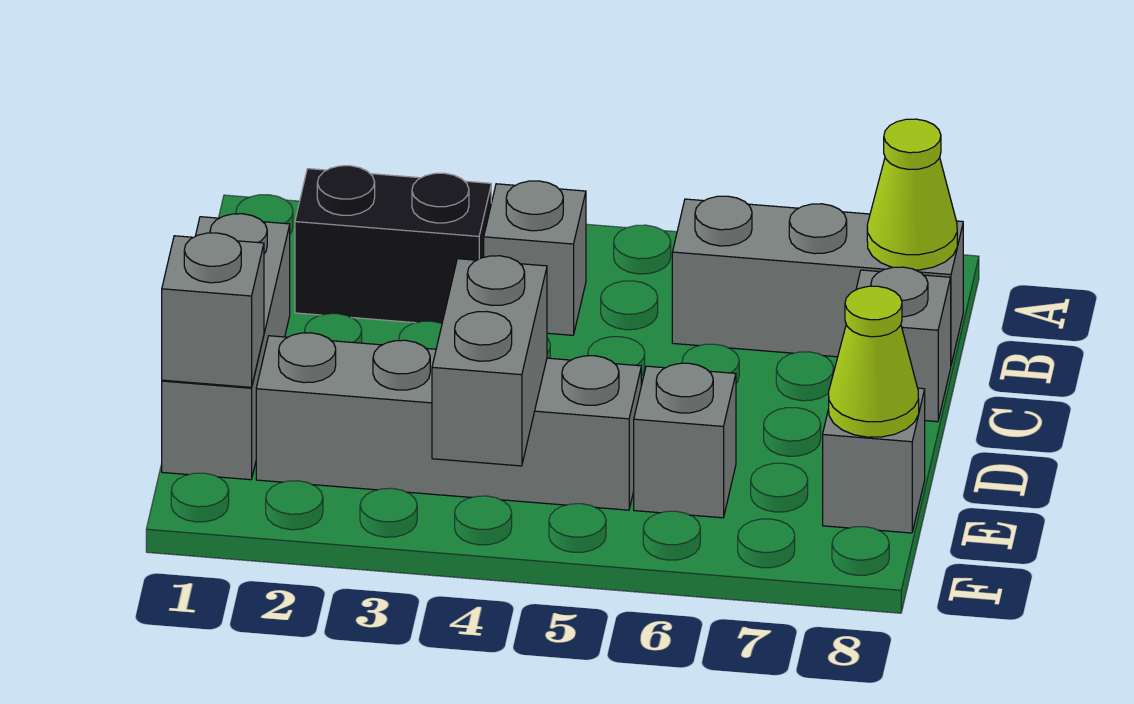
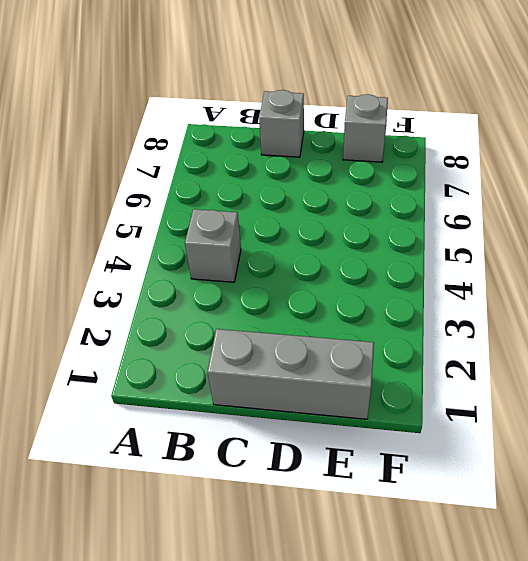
none -> black 1x2 brick [295,166,491,323]
none -> grey 1x3 brick [672,196,963,364]
none -> grey 1x4 brick [256,333,641,510]

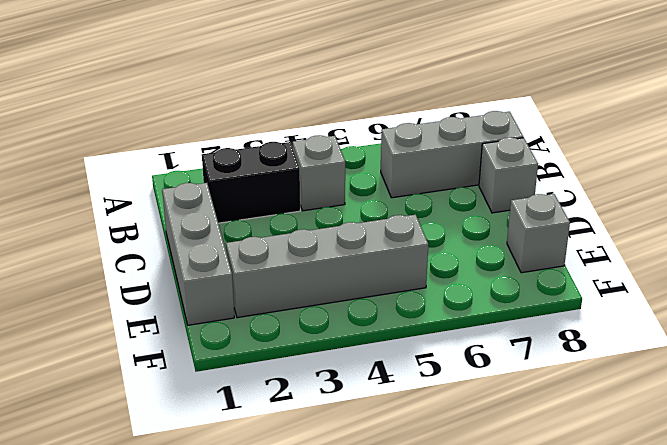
none -> grey 1x1 brick [634,363,736,518]
none -> lime 1x1 cone [867,119,957,270]
none -> grey 1x1 brick [162,233,264,387]

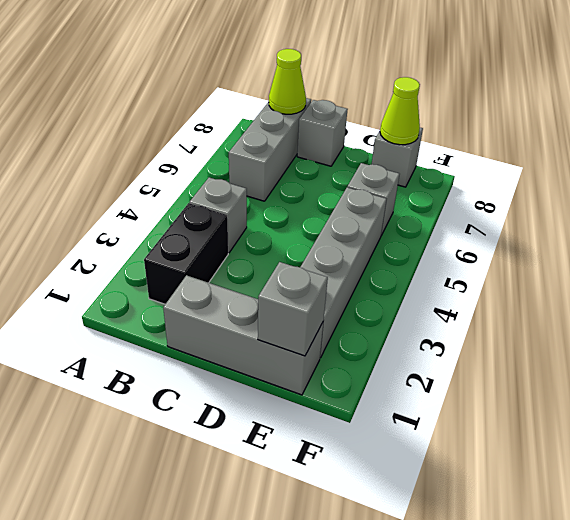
none -> grey 1x2 brick [432,256,547,466]

